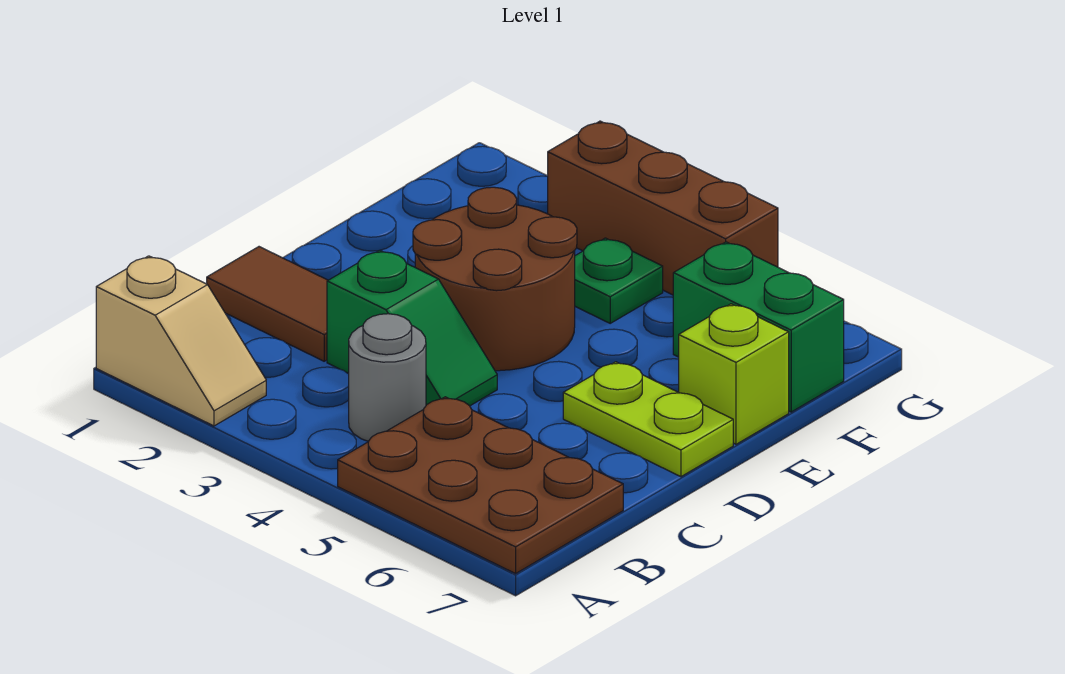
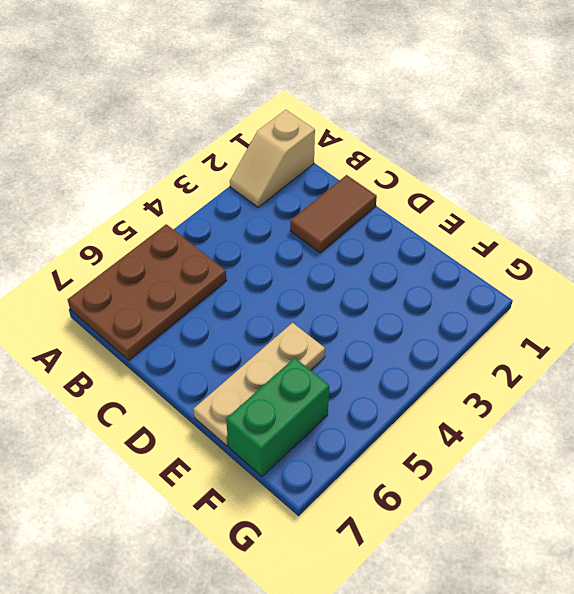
tan 1x3 plate [194,323,325,446] -> lime 1x1 brick [679,304,789,444]
none -> grey 1x1 round brick [349,314,426,441]
none -> green 1x2 slope [327,250,497,406]

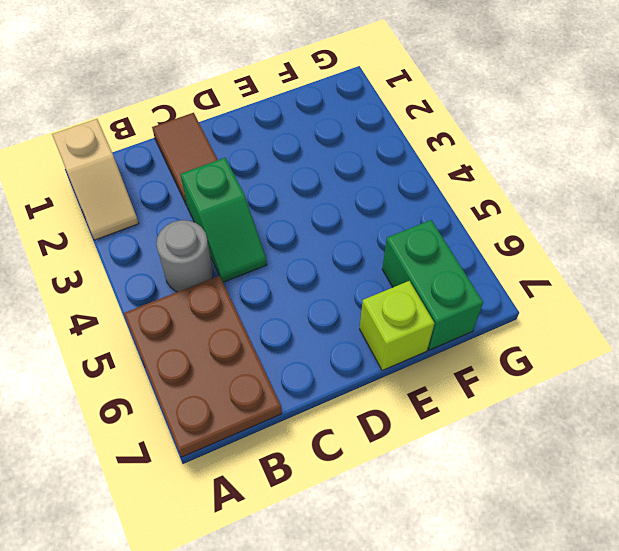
none -> brown 2x2 round brick [413,187,577,371]
none -> lime 1x2 plate [563,362,733,477]

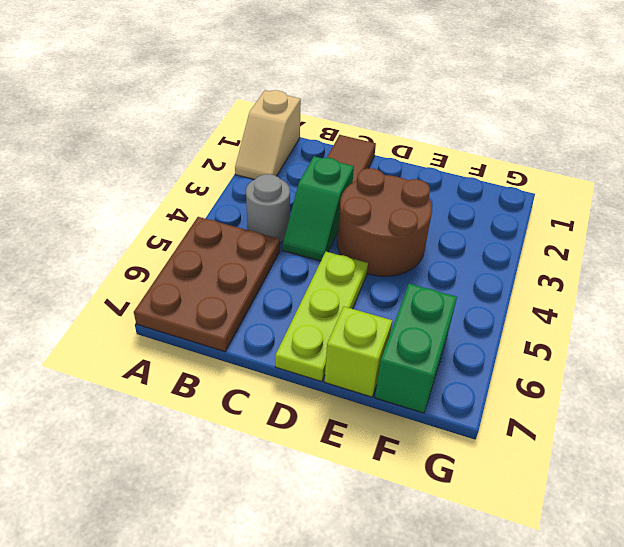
lime 1x3 plate [275,252,368,382] -> lime 1x2 plate [563,362,733,477]
none -> green 1x1 plate [575,238,663,323]
none -> brown 1x3 brick [548,121,778,295]

